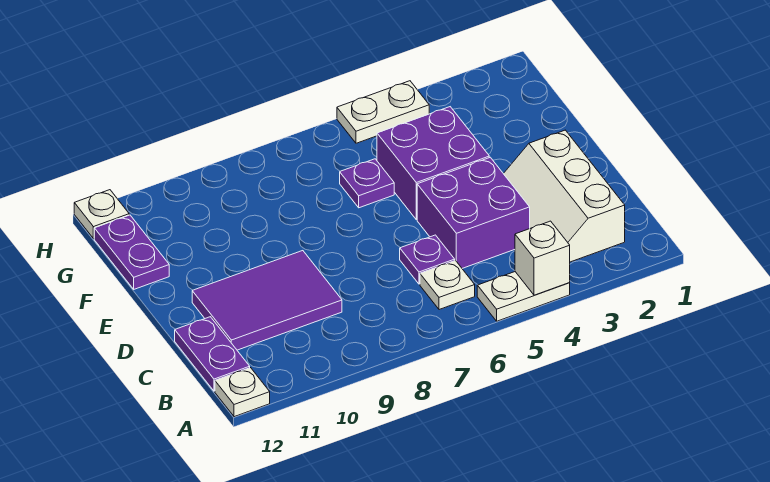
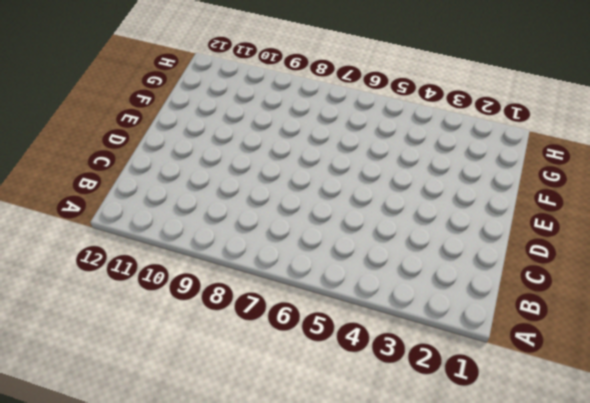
none -> white 1x2 plate [477,272,570,321]
none -> white 1x1 plate [215,368,270,417]
none -> white 2x3 slope [504,130,625,262]

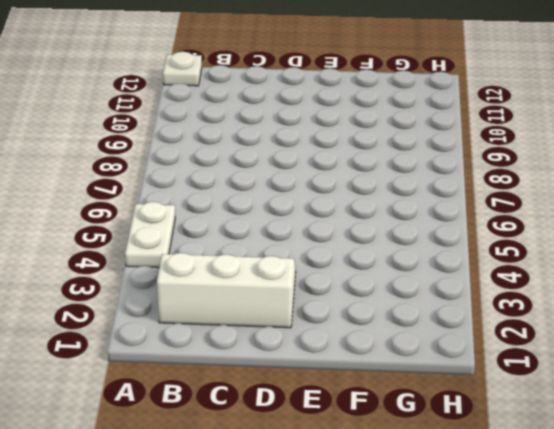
none -> white 1x1 plate [420,261,475,310]
none -> purple 1x2 plate [175,317,250,391]
none -> purple 2x2 brick [417,157,530,268]

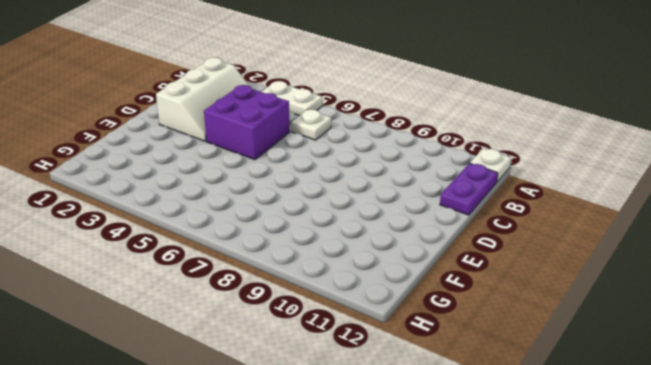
none -> purple 1x1 plate [400,235,455,284]
none -> purple 2x3 tile [192,251,342,350]
none -> purple 2x2 brick [377,107,489,220]

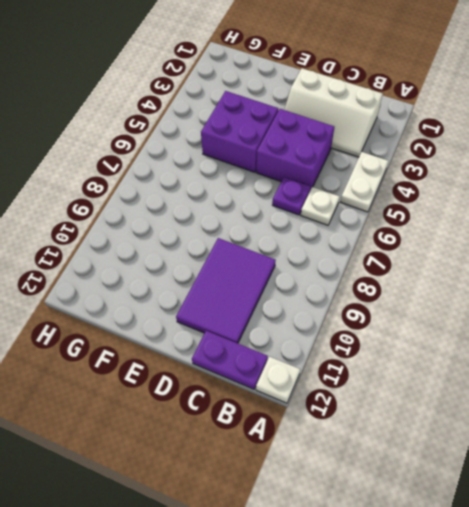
none -> purple 1x1 plate [340,159,394,208]
none -> purple 1x2 plate [94,215,169,289]
none -> white 1x2 plate [337,81,429,143]

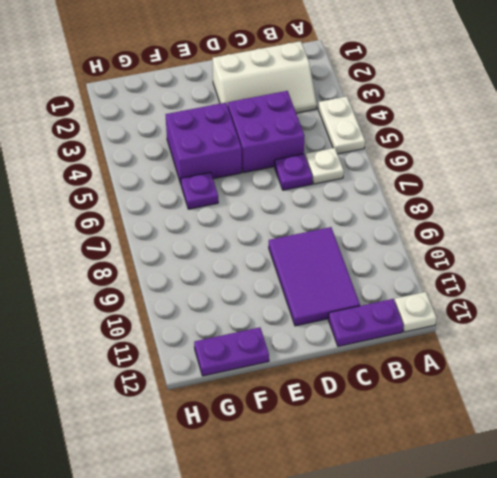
none -> white 1x2 plate [337,81,429,143]
none -> white 1x1 plate [74,190,129,239]
none -> white 1x1 brick [515,221,570,295]

